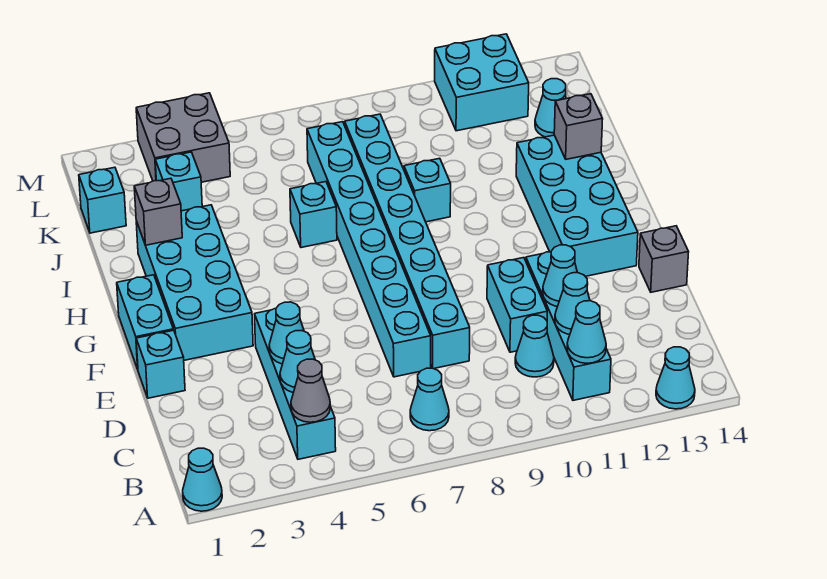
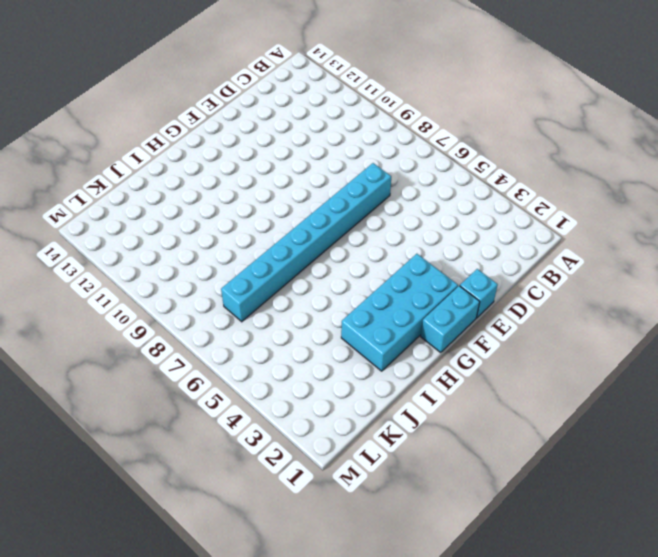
none -> cyan 1x1 cone [183,448,222,511]
none -> cyan 1x1 cone [656,347,695,409]
none -> cyan 1x4 brick [255,309,336,459]

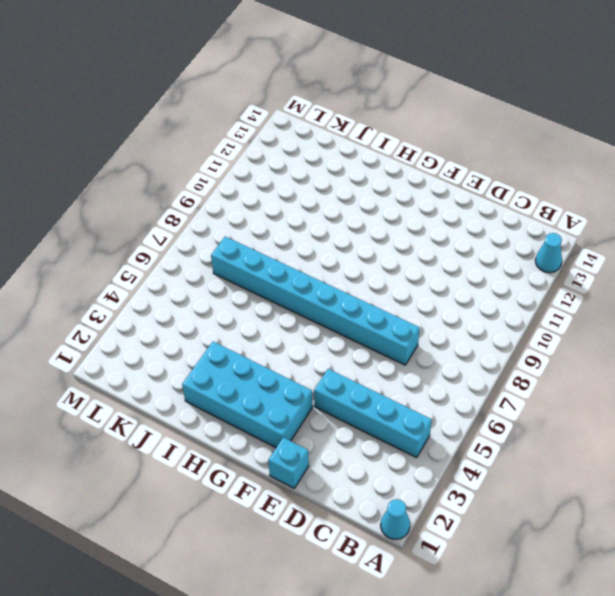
none -> cyan 1x1 cone [410,368,449,431]
none -> cyan 1x4 brick [526,252,611,400]
none -> cyan 1x1 cone [515,315,554,377]

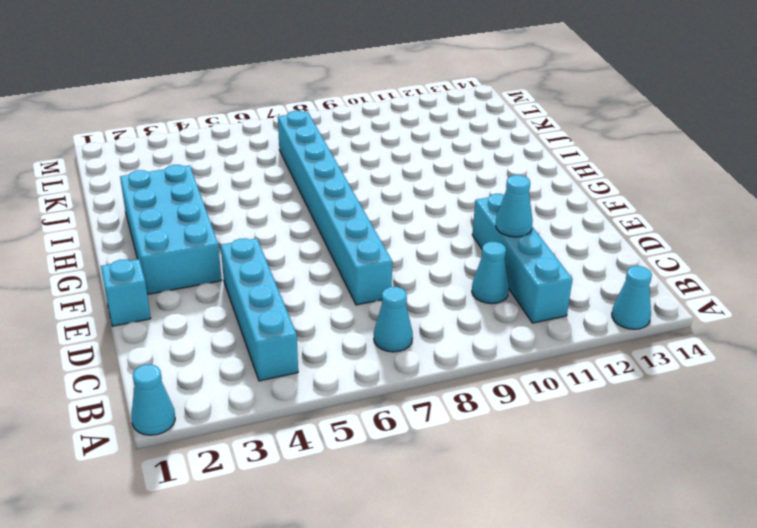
none -> cyan 1x8 brick [345,114,470,369]
none -> cyan 1x2 brick [487,258,547,352]
none -> grey 1x1 brick [639,226,689,292]

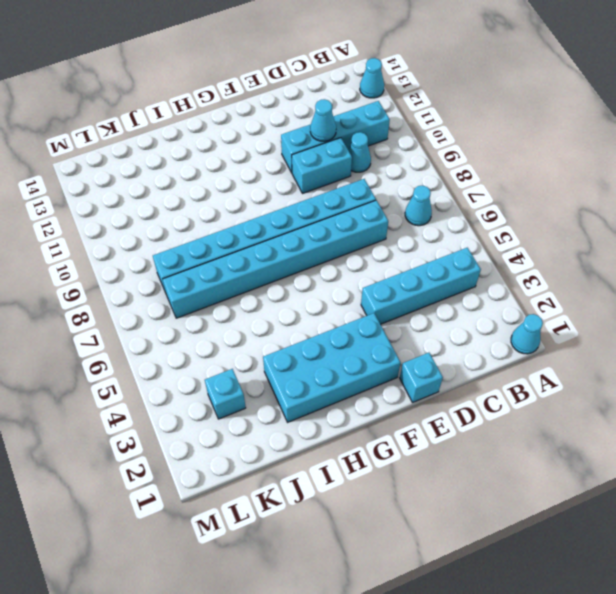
none -> grey 1x1 brick [639,226,689,292]
none -> cyan 1x2 brick [117,275,173,369]
none -> cyan 2x4 brick [516,135,638,276]

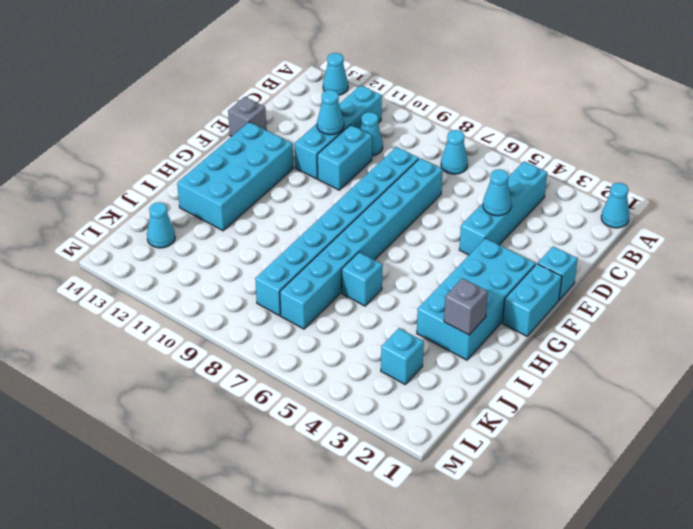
none -> cyan 1x1 brick [404,158,451,222]
none -> cyan 1x1 brick [79,167,126,233]
none -> grey 2x2 brick [136,93,230,182]

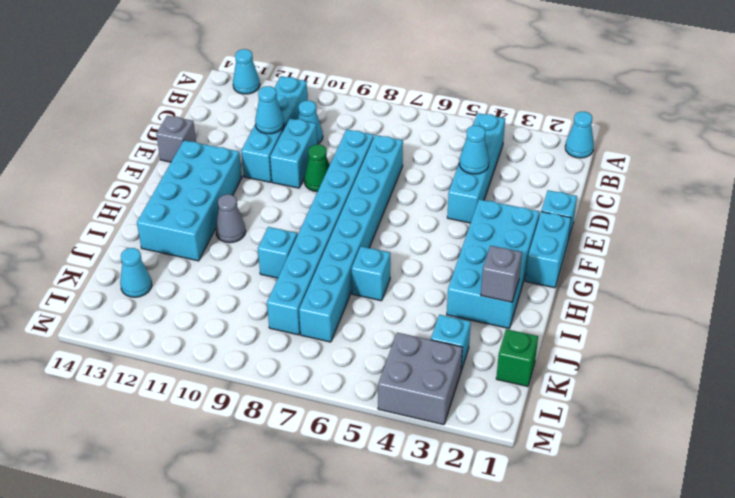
green 1x1 cone [304,144,330,192] -> none
grey 1x1 cone [216,194,246,243] -> grey 1x1 cone moved to [291,359,330,422]
green 1x1 brick [496,329,538,387] -> cyan 1x1 brick [79,167,126,233]
none -> cyan 1x1 cone [410,368,449,431]
none -> cyan 2x2 brick [435,34,529,131]
none -> cyan 1x1 cone [567,301,606,363]

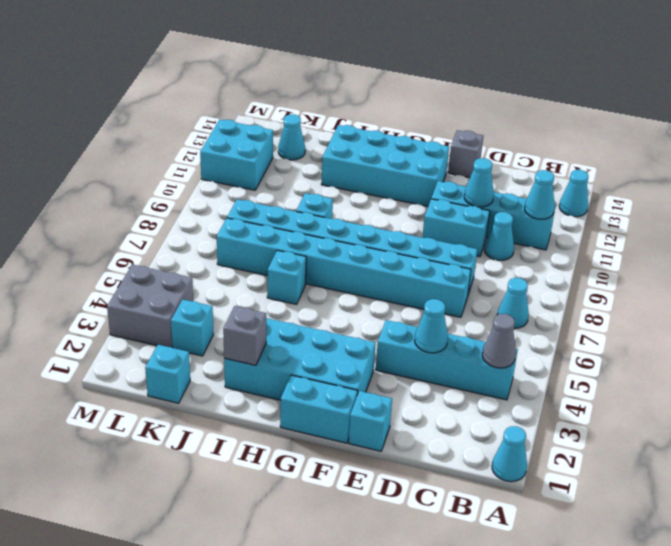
none -> cyan 1x1 cone [280,331,315,393]
none -> cyan 1x1 cone [555,273,590,335]
none -> grey 1x1 brick [554,94,603,159]

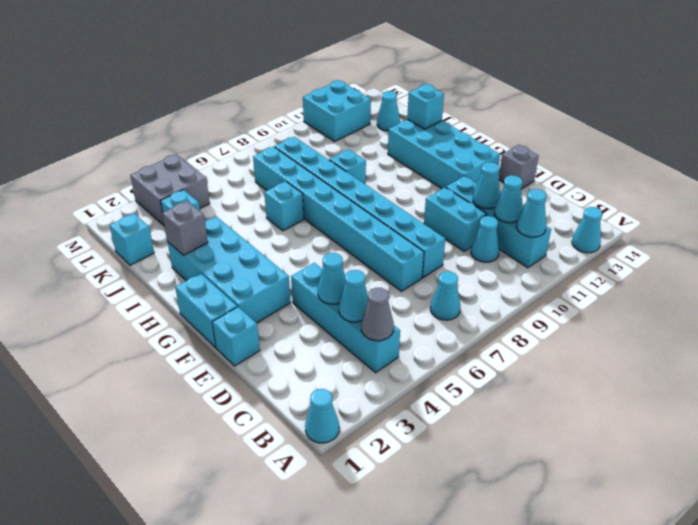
cyan 1x1 brick [407,84,444,129] -> grey 1x1 brick [554,94,603,159]

